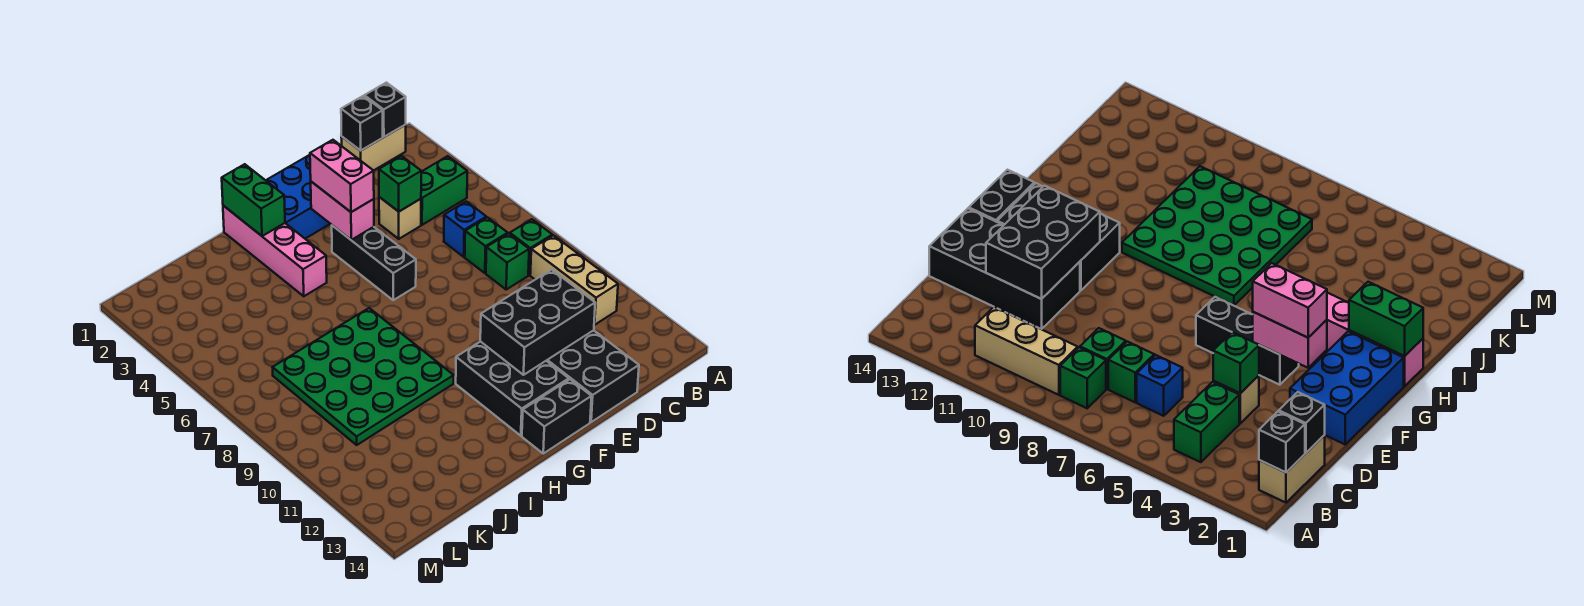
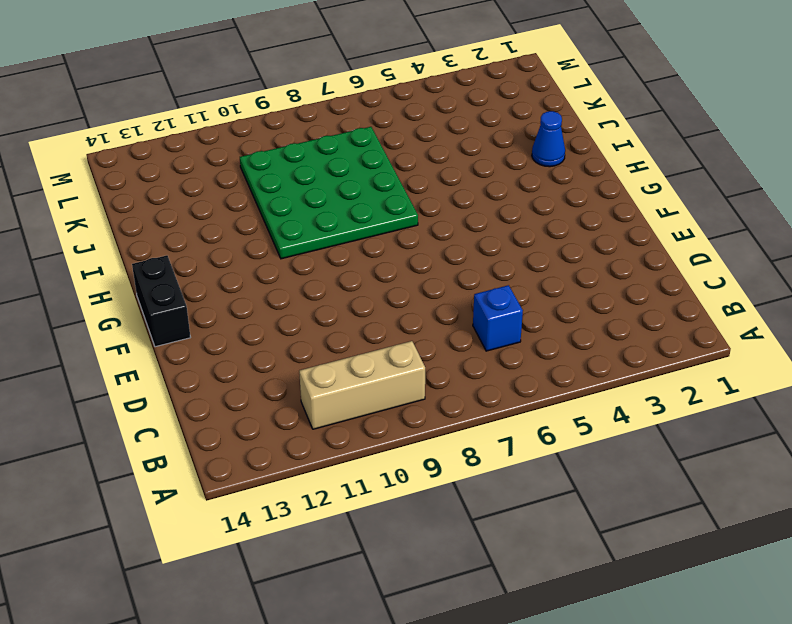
blue 1x1 cone [532,111,565,167] -> none
none -> tan 1x2 brick [341,125,406,171]
none -> green 1x2 brick [421,156,467,225]
none -> green 1x1 brick [510,219,552,275]

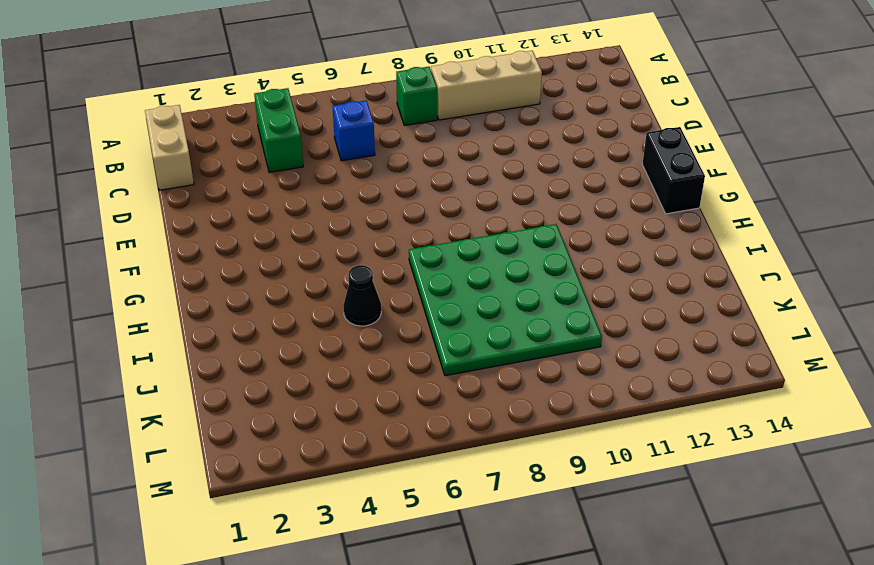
black 1x1 cone [343,265,381,326] -> none
none -> green 1x1 brick [465,217,508,273]
none -> green 1x1 brick [486,234,529,289]
none -> tan 1x1 brick [379,197,421,239]

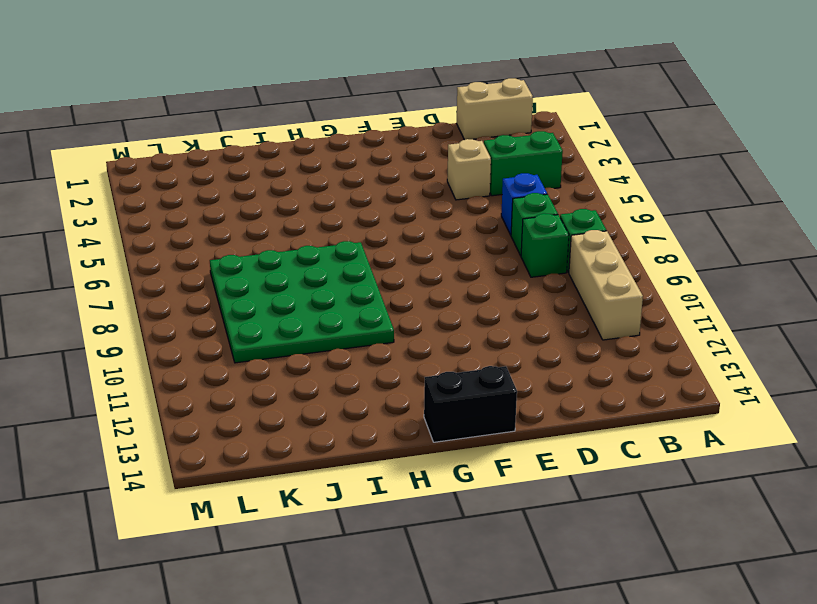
none -> black 2x4 brick [546,330,639,422]
none -> blue 2x3 brick [266,155,330,239]
none -> black 1x3 brick [332,225,416,300]

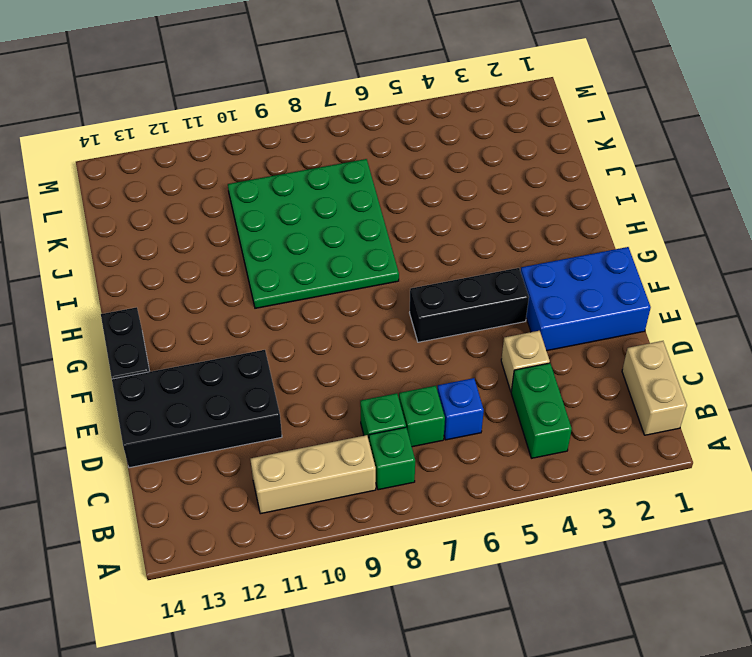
blue 2x3 brick [521,247,651,351] -> blue 2x3 brick turned to [266,155,330,239]
none -> black 2x3 brick [456,341,569,436]
none -> pink 1x4 brick [223,206,327,296]
none -> black 1x1 brick [364,83,406,137]

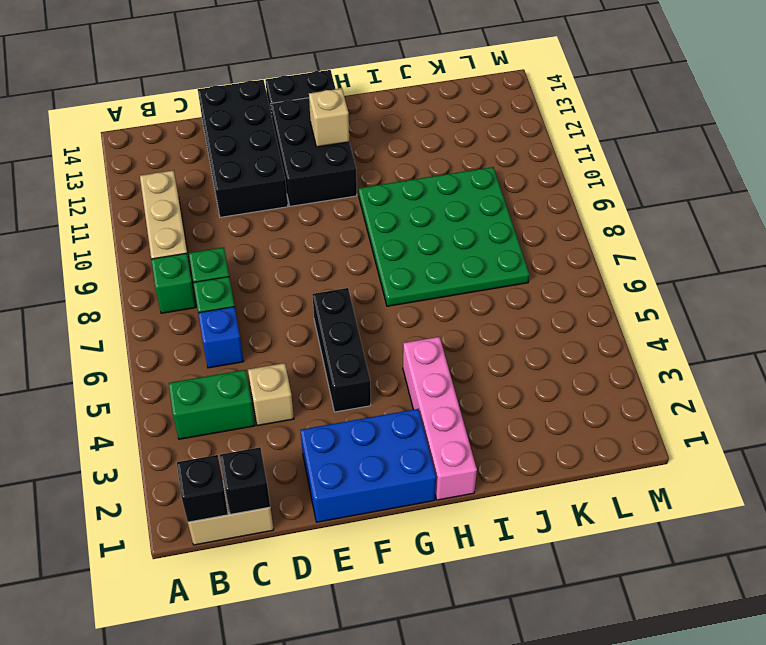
tan 1x1 brick [309,88,349,147] -> none
none -> green 1x1 brick [379,156,421,211]
none -> black 2x3 brick [480,270,595,375]
none -> pink 1x2 brick [311,182,374,240]

